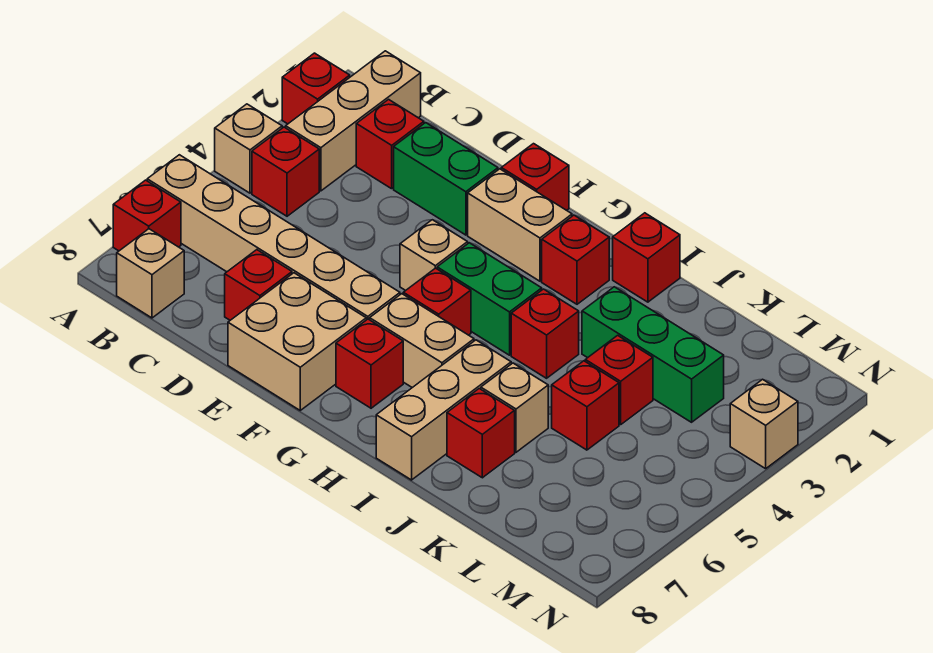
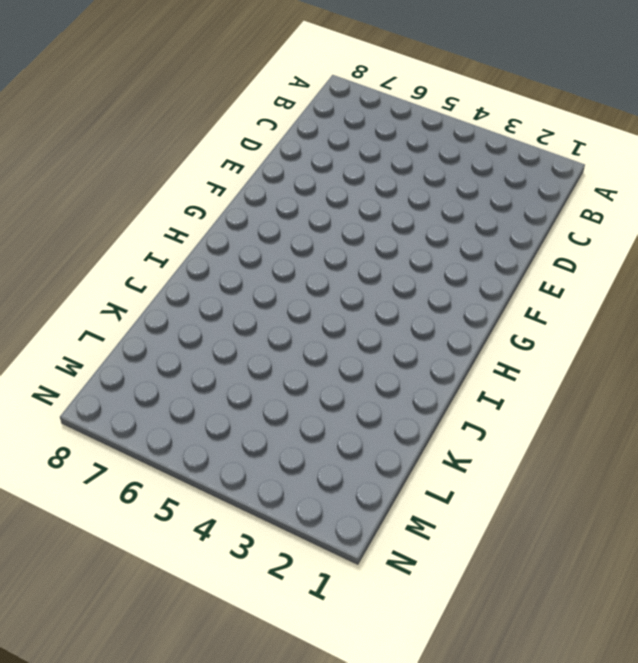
none -> red 1x1 brick [282,53,350,124]
none -> tan 1x1 brick [215,104,282,193]
none -> tan 1x6 brick [147,155,400,320]

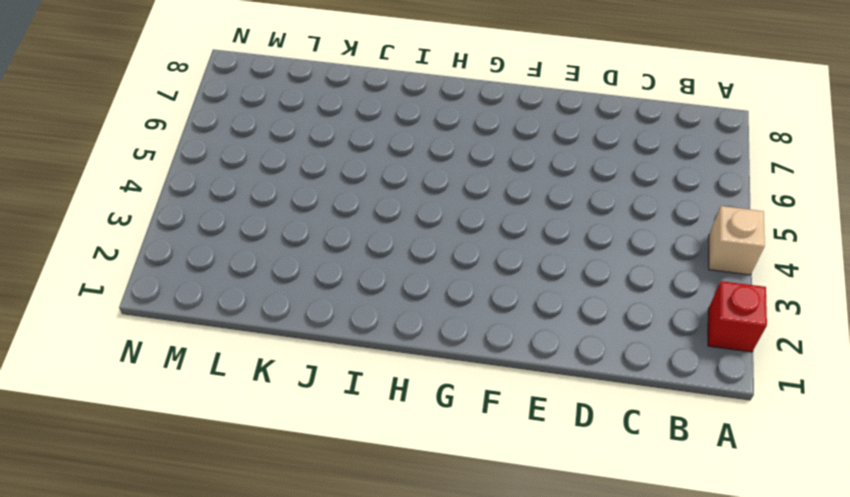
none -> tan 1x6 brick [147,155,400,320]
none -> red 1x1 brick [113,180,181,251]
none -> tan 1x3 brick [286,51,421,191]

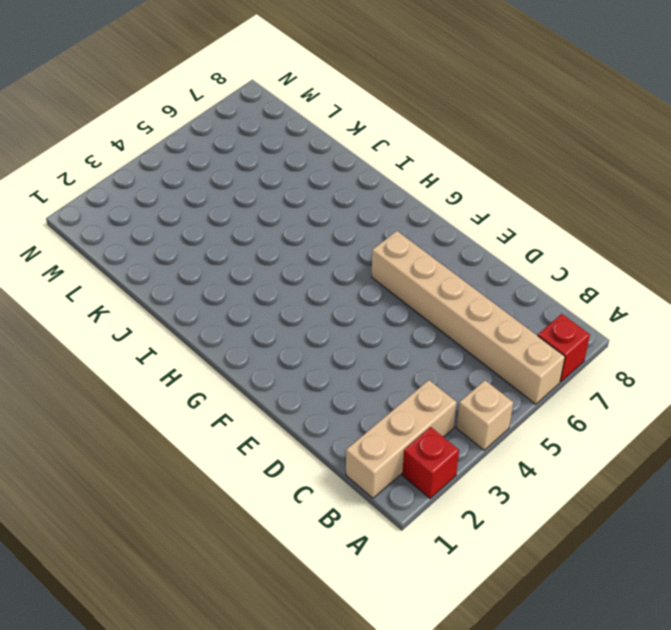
none -> red 1x1 brick [252,127,319,216]
none -> tan 1x1 brick [117,229,184,318]
none -> red 1x1 brick [356,99,424,189]

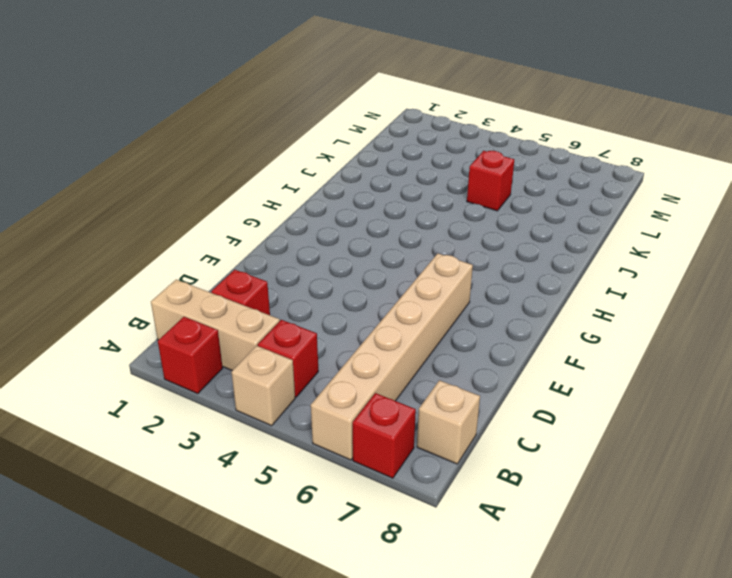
none -> green 1x2 brick [394,123,498,235]
none -> red 1x1 brick [225,250,292,320]
none -> tan 2x2 brick [228,273,366,410]

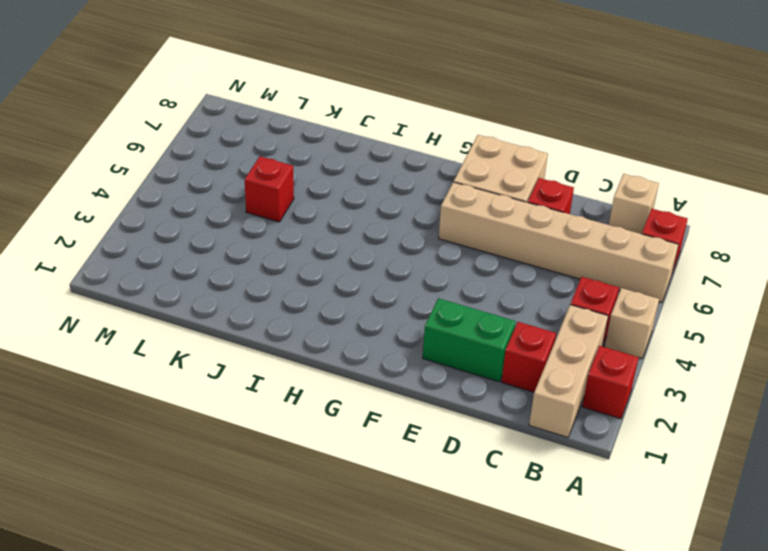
none -> red 1x1 brick [501,144,569,210]
none -> tan 1x2 brick [468,169,572,281]
none -> tan 1x1 brick [400,220,468,290]

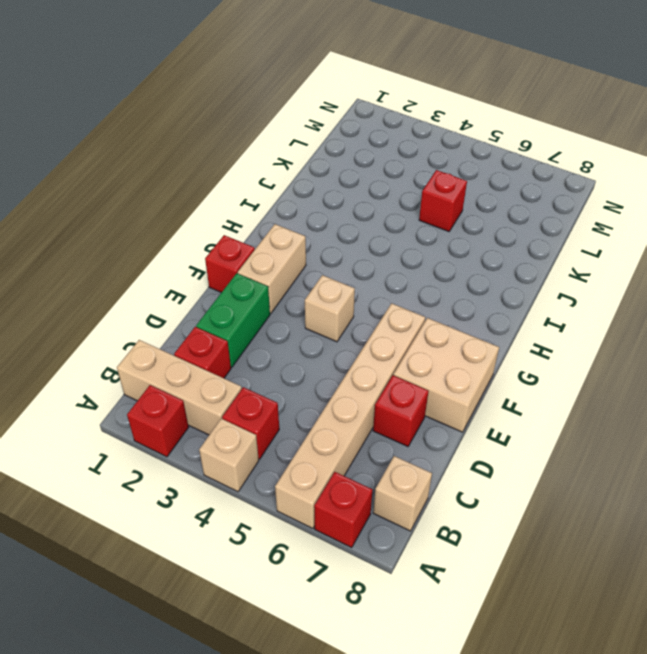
none -> green 1x2 brick [437,243,542,355]
none -> red 1x1 brick [403,268,471,335]
none -> tan 1x2 brick [370,294,474,388]

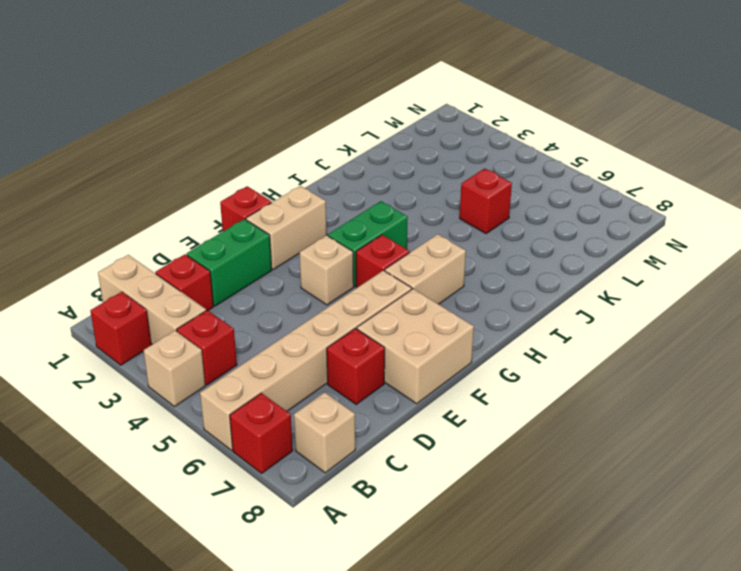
none -> red 1x1 brick [336,319,403,408]
none -> red 1x1 brick [542,215,609,304]
none -> red 1x1 brick [613,213,680,302]

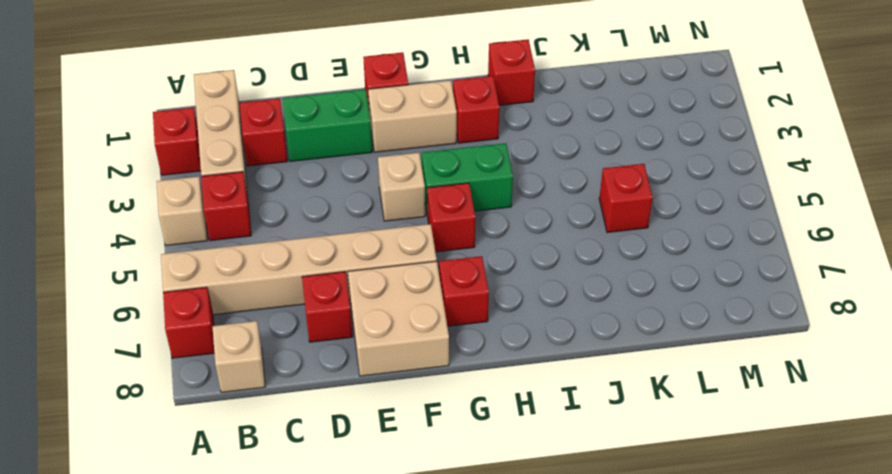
none -> tan 1x2 brick [370,294,474,388]
none -> red 1x1 brick [511,289,579,378]
none -> tan 1x3 brick [376,340,511,480]

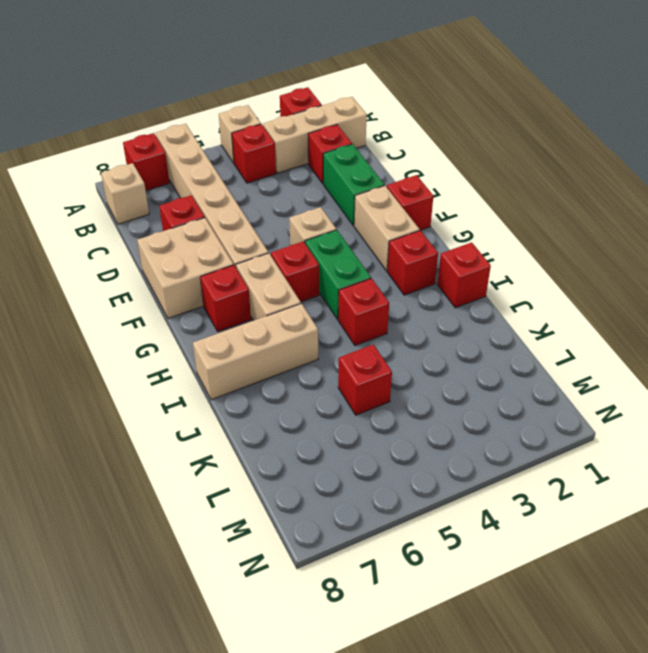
none -> green 1x3 brick [582,287,724,422]
none -> tan 1x1 brick [481,363,548,452]
none -> red 1x1 brick [447,389,515,478]

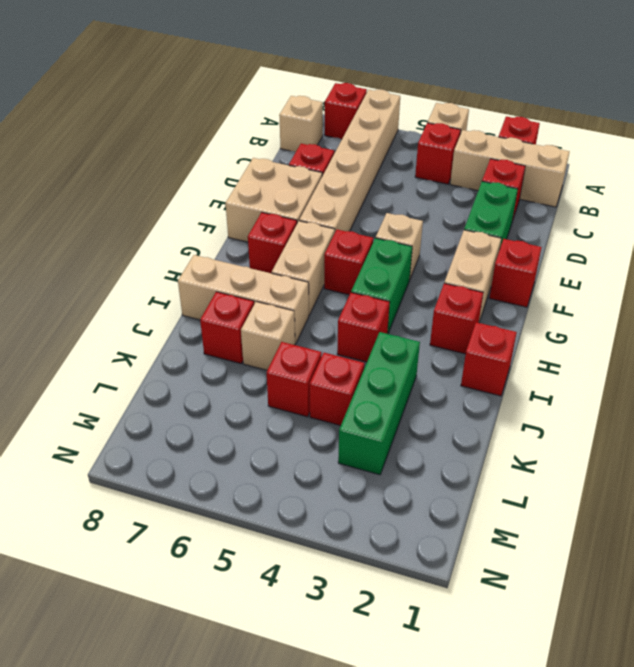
none -> tan 1x1 brick [730,379,798,469]

